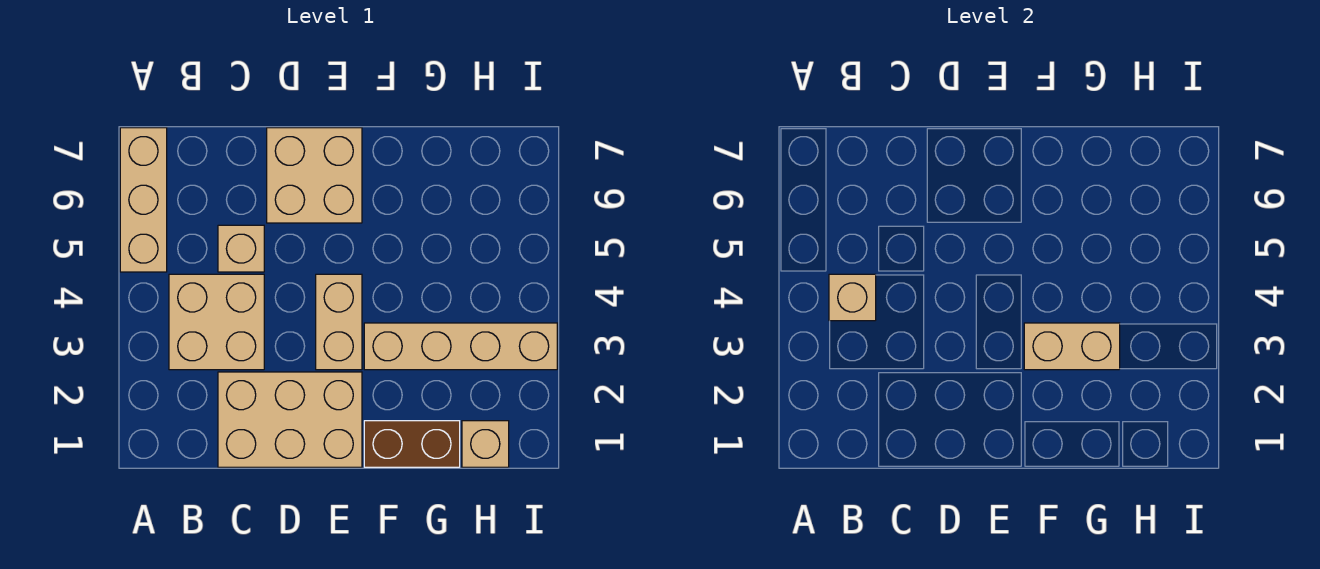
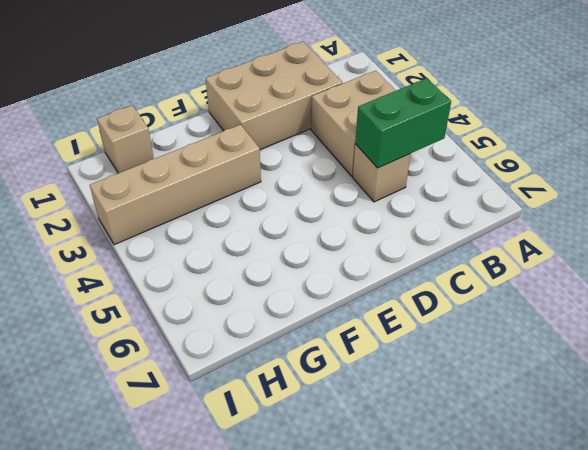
green 1x2 brick [355,78,451,168] -> none
none -> tan 1x3 brick [120,128,167,272]
none -> tan 2x2 brick [267,128,362,223]

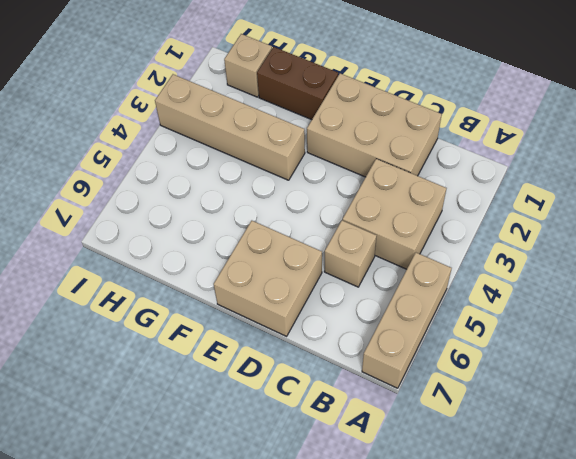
none -> tan 1x2 brick [316,274,362,370]
none -> tan 1x1 brick [829,274,876,321]

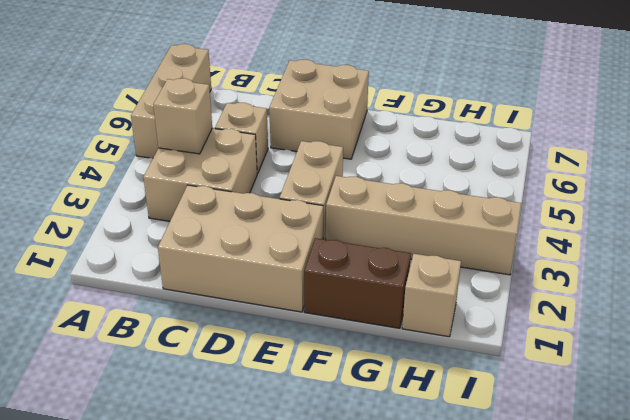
none -> tan 1x2 brick [1024,323,1120,370]

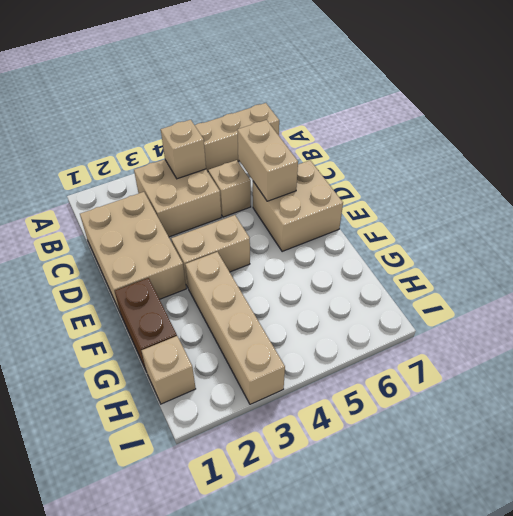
tan 1x2 brick [237,120,298,201] -> tan 1x2 brick moved to [1024,323,1120,370]

